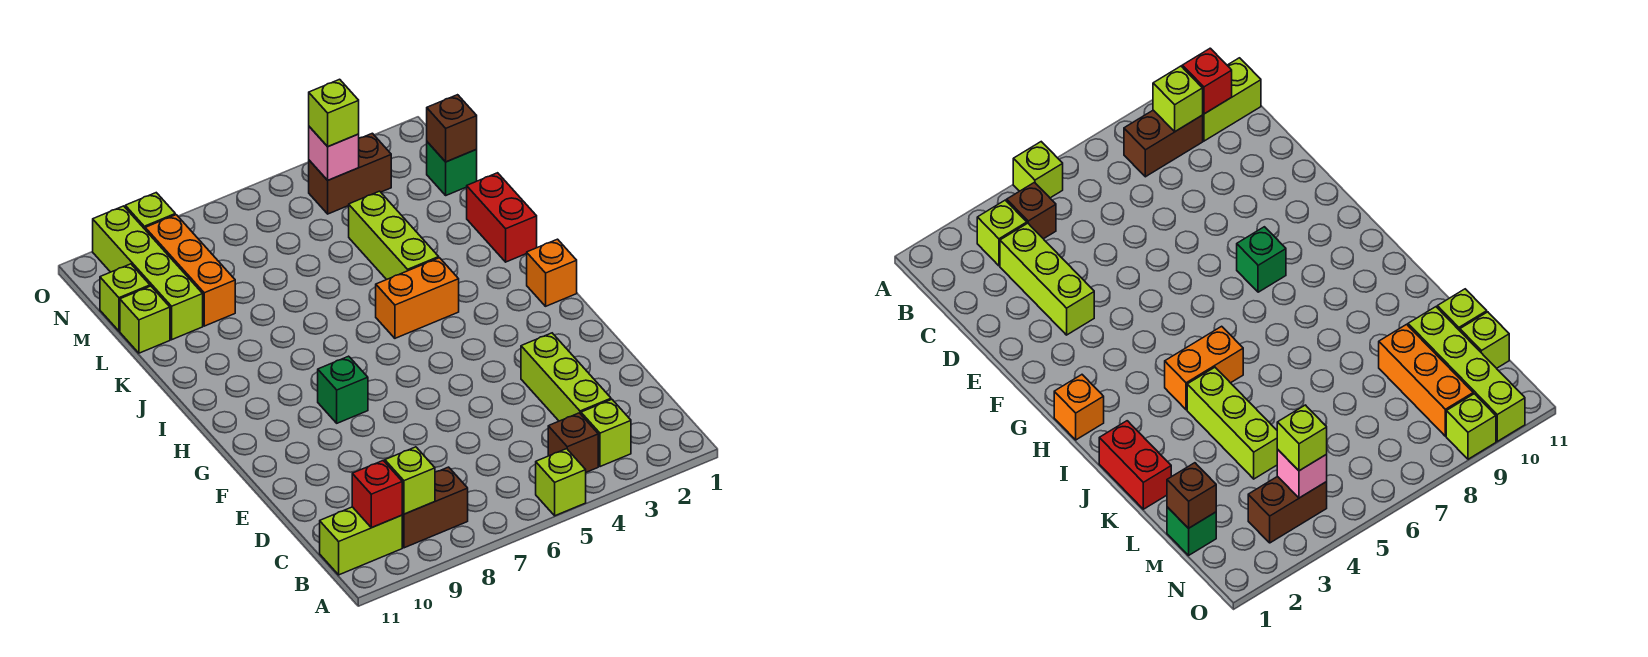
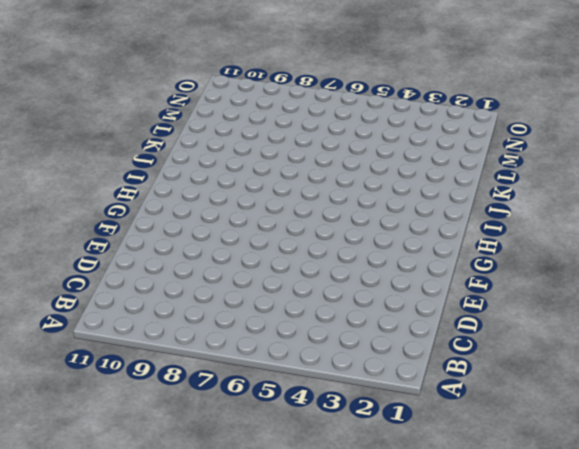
none -> lime 1x1 brick [536,449,586,516]
none -> lime 1x1 brick [581,400,631,467]
none -> brown 1x1 brick [548,413,598,472]

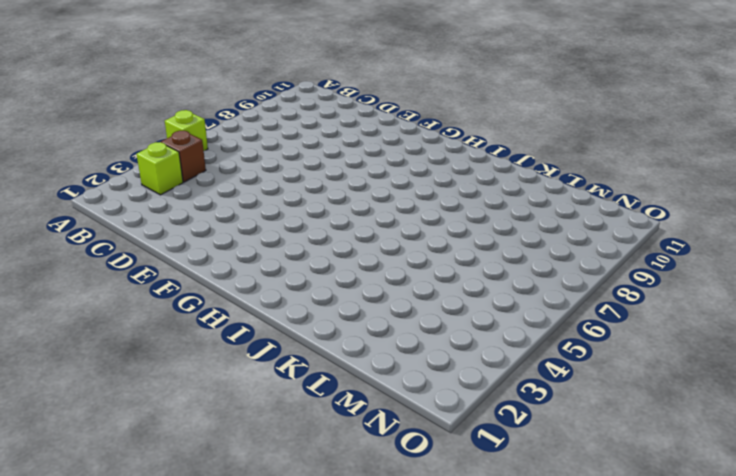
none -> brown 1x2 brick [402,467,468,548]
none -> lime 1x2 brick [320,507,402,575]
none -> lime 1x3 brick [521,333,611,421]

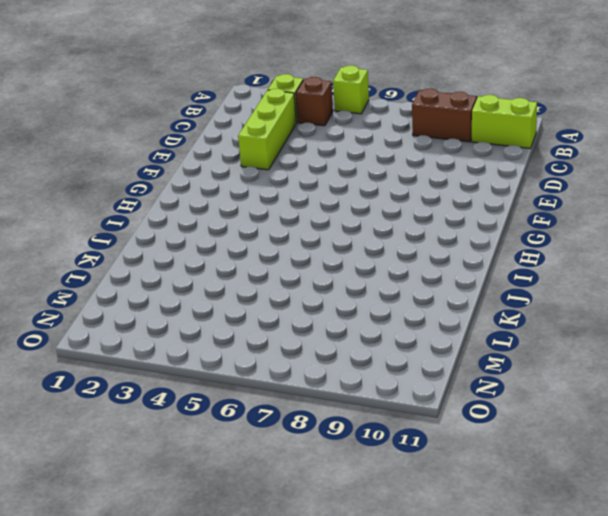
none -> green 1x1 brick [318,356,368,423]
none -> orange 1x1 brick [527,239,577,306]
none -> orange 1x2 brick [376,258,459,338]

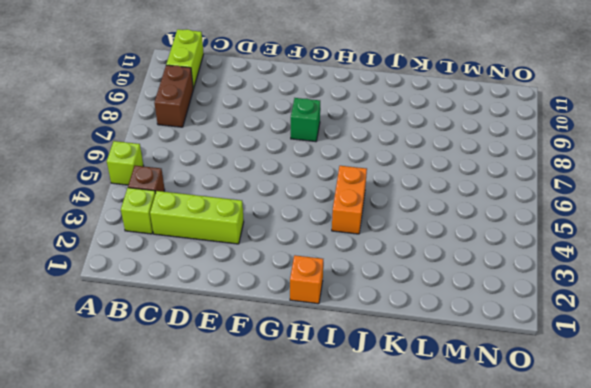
none -> red 1x2 brick [467,173,537,262]
none -> lime 1x3 brick [349,191,439,280]
none -> orange 1x3 brick [145,215,235,326]

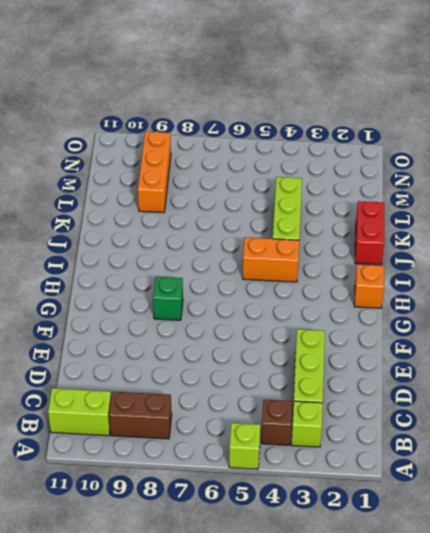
none -> lime 1x4 brick [93,206,203,340]
none -> lime 1x1 brick [120,286,170,353]
none -> green 1x1 brick [427,142,477,195]

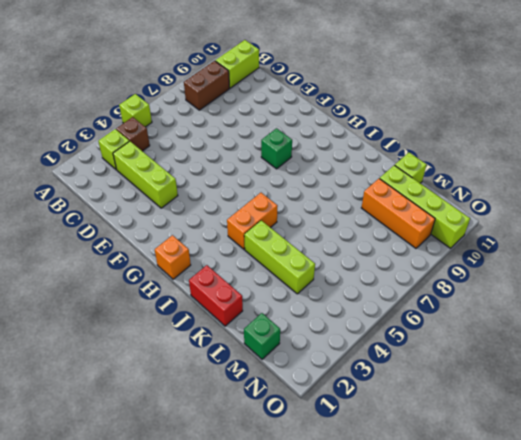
none -> lime 1x1 brick [100,264,150,331]
none -> brown 1x2 brick [309,133,391,214]
none -> lime 1x1 brick [125,193,175,229]

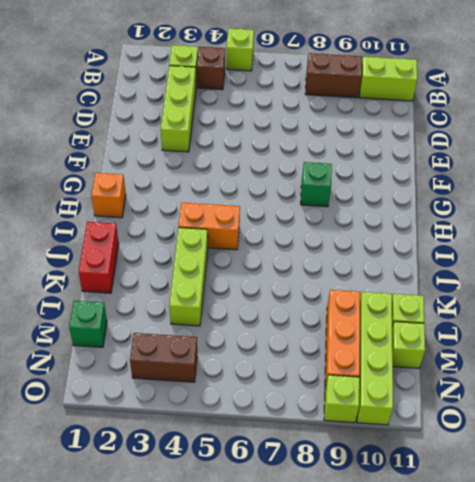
none -> lime 1x1 brick [385,447,435,514]
none -> red 1x1 brick [352,461,402,528]
none -> brown 1x1 brick [427,95,477,162]

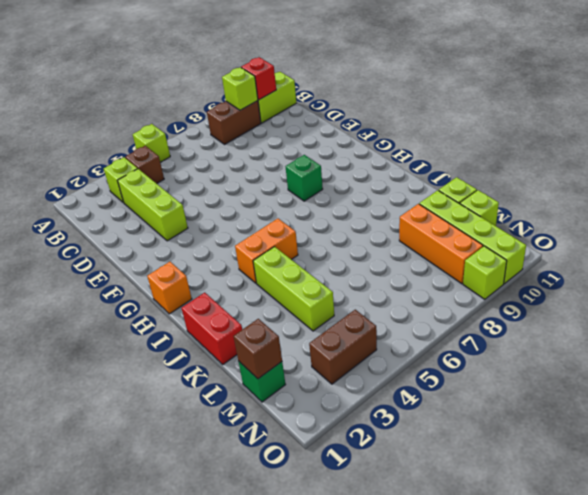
none -> pink 1x1 brick [309,127,359,180]
none -> lime 1x1 brick [309,79,359,147]

